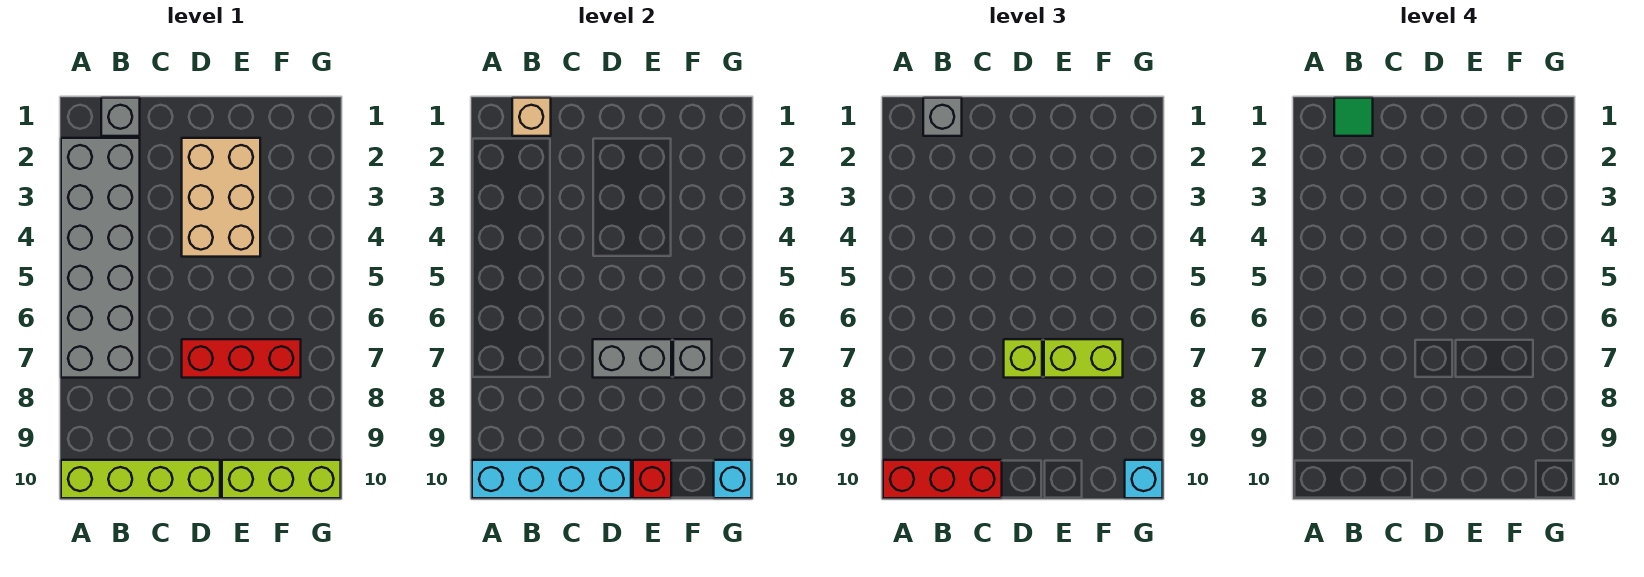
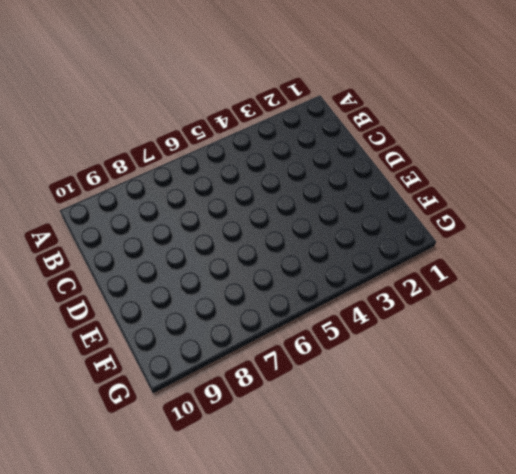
none -> grey 2x6 brick [61,138,140,378]
none -> lime 1x4 brick [61,460,220,498]
none -> grey 1x1 brick [101,98,140,136]

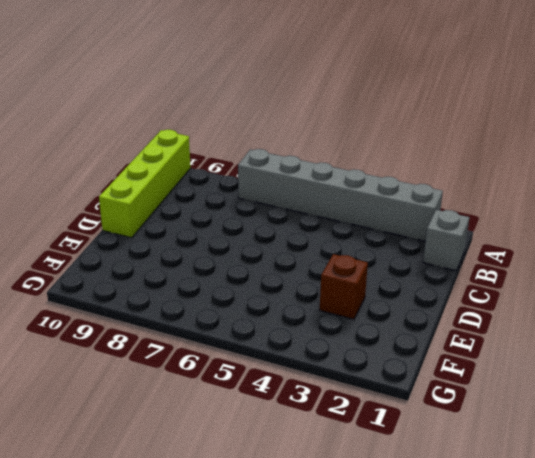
grey 1x6 brick [238,149,443,241] -> grey 2x6 brick [61,138,140,378]
brown 1x1 brick [320,254,368,319] -> tan 2x3 brick [182,138,260,257]
none -> red 1x3 brick [182,339,301,378]
none -> lime 1x3 brick [222,460,341,498]
none -> cyan 1x4 brick [472,460,631,498]

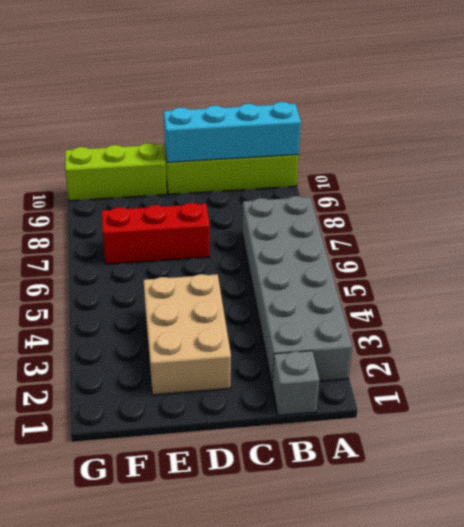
none -> tan 1x1 brick [512,98,551,136]
none -> grey 1x2 brick [593,339,671,378]
none -> red 1x1 brick [633,460,671,498]

